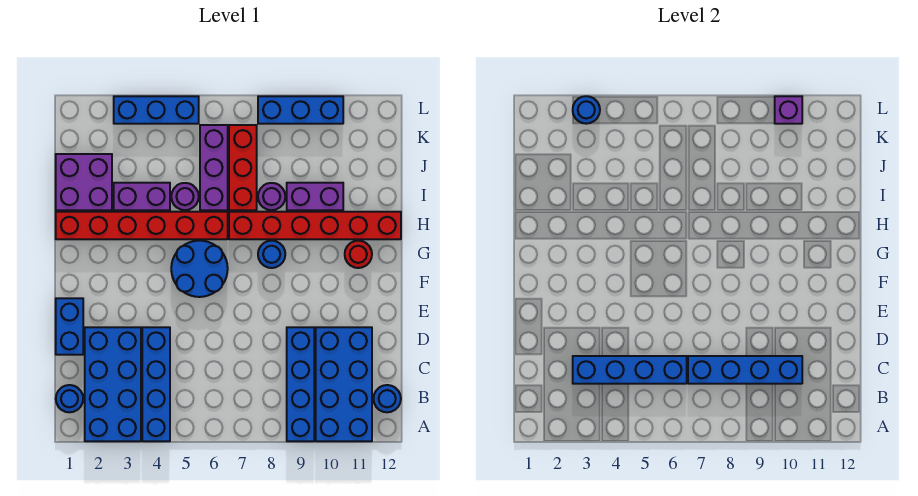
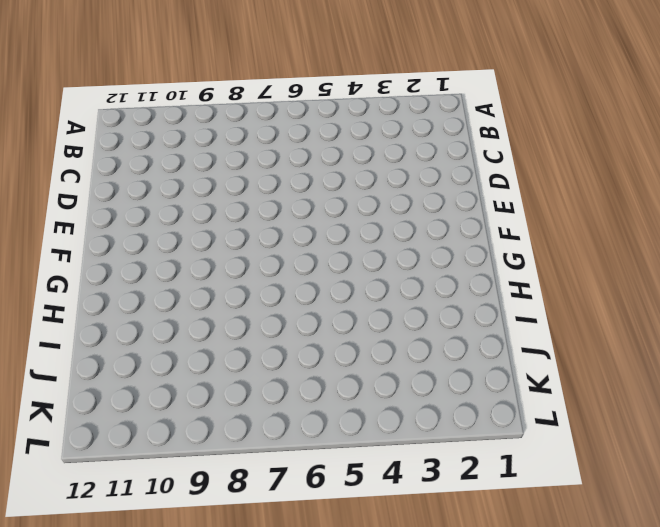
none -> blue 2x4 brick [85,327,141,441]
none -> blue 1x4 brick [142,327,170,441]
none -> blue 1x4 brick [287,327,314,441]

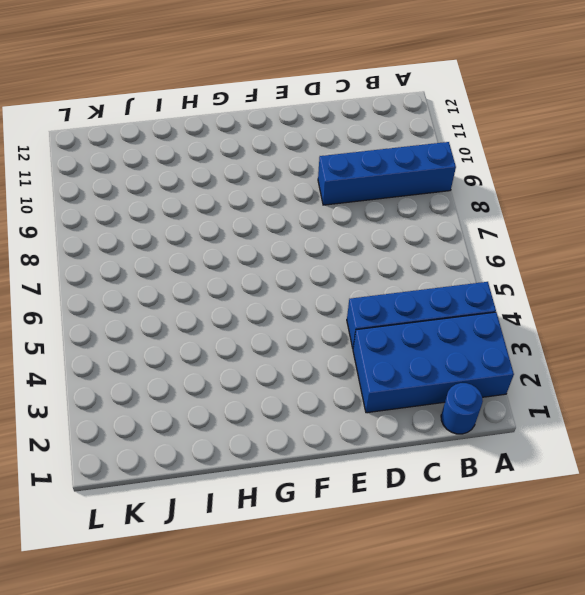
none -> blue 2x4 brick [316,327,372,441]
none -> blue 1x1 round brick [373,385,401,412]
none -> blue 1x2 brick [56,298,83,355]

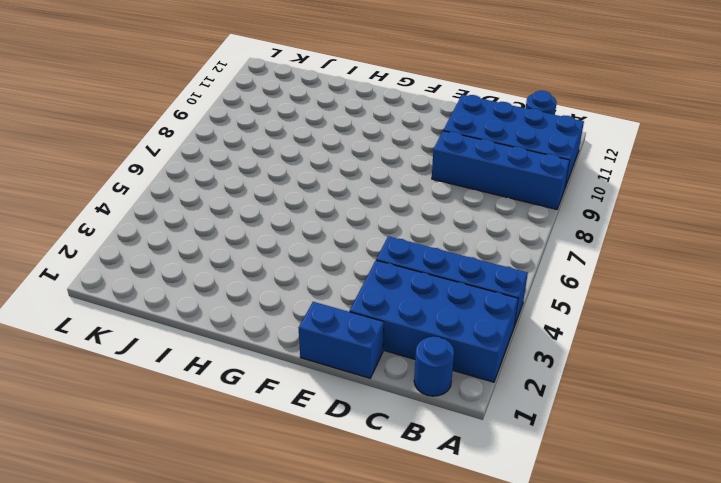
none -> blue 2x2 round brick [171,241,228,297]
none -> blue 1x1 round brick [258,241,285,268]
none -> red 1x1 round brick [345,241,372,268]

